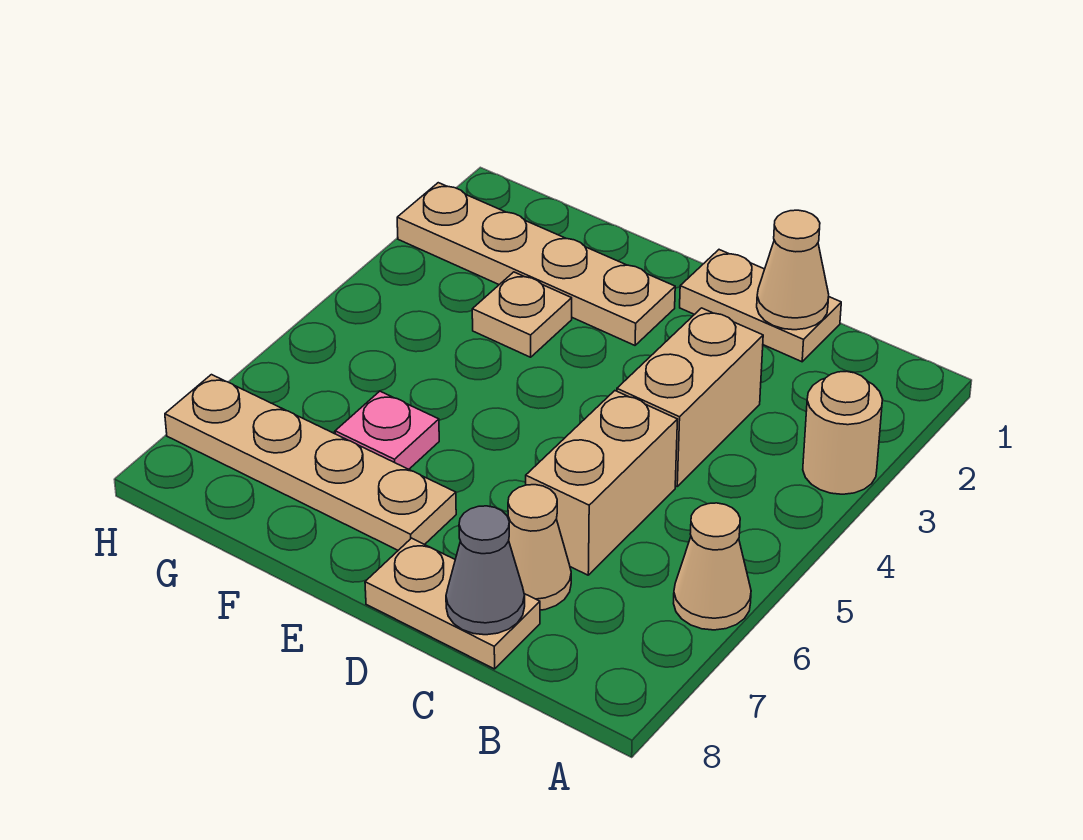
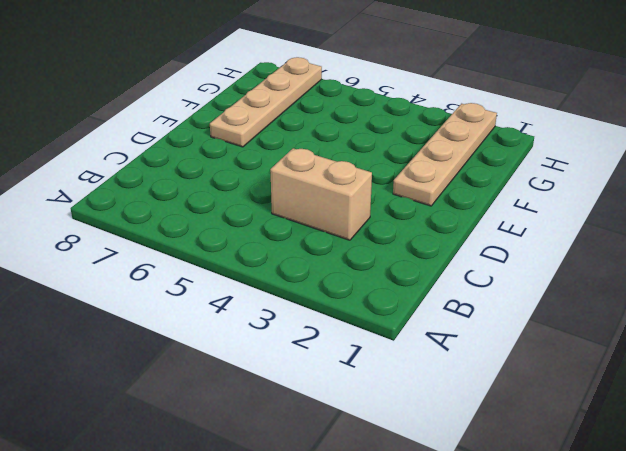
none -> tan 1x1 round brick [803,371,883,494]
none -> tan 1x1 cone [674,503,751,630]
none -> tan 1x2 plate [680,250,841,362]

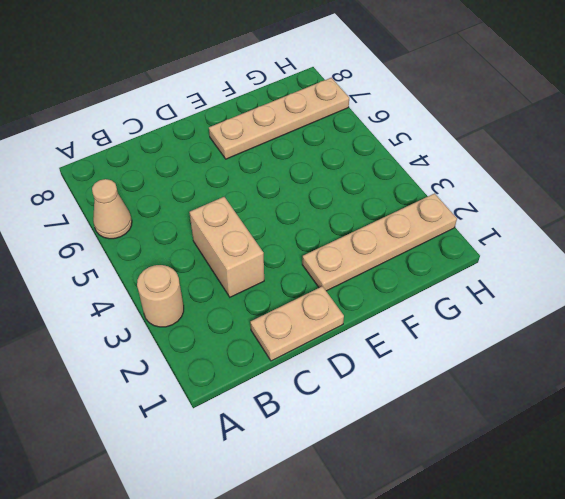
none -> tan 1x2 brick [526,391,678,575]
none -> tan 1x1 cone [508,485,571,610]
none -> tan 1x2 plate [365,538,540,669]

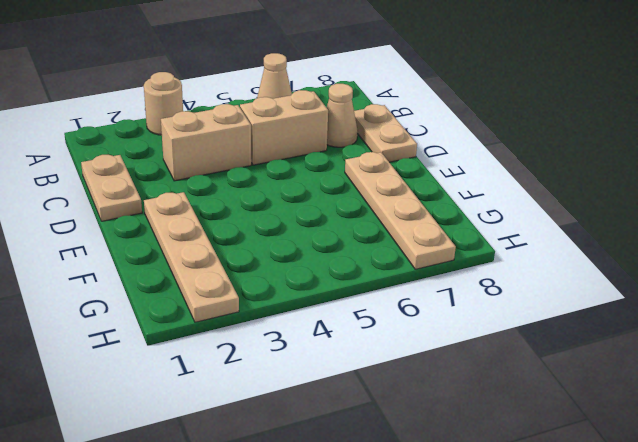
none -> tan 1x1 plate [472,272,572,357]
none -> pink 1x1 plate [335,391,439,469]
none -> tan 1x1 cone [757,210,829,330]

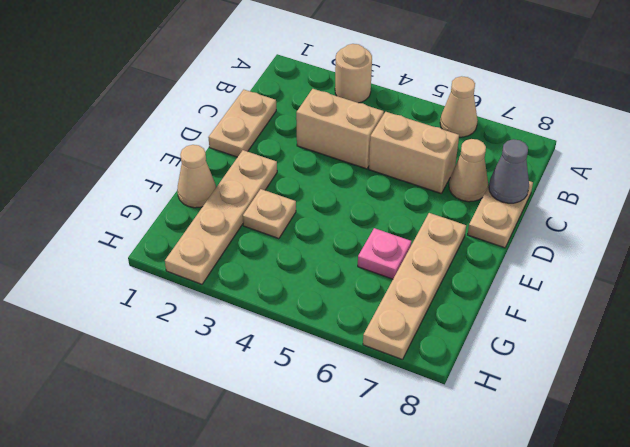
tan 1x1 cone [177,145,216,208] -> tan 1x1 cone moved to [757,210,829,330]

